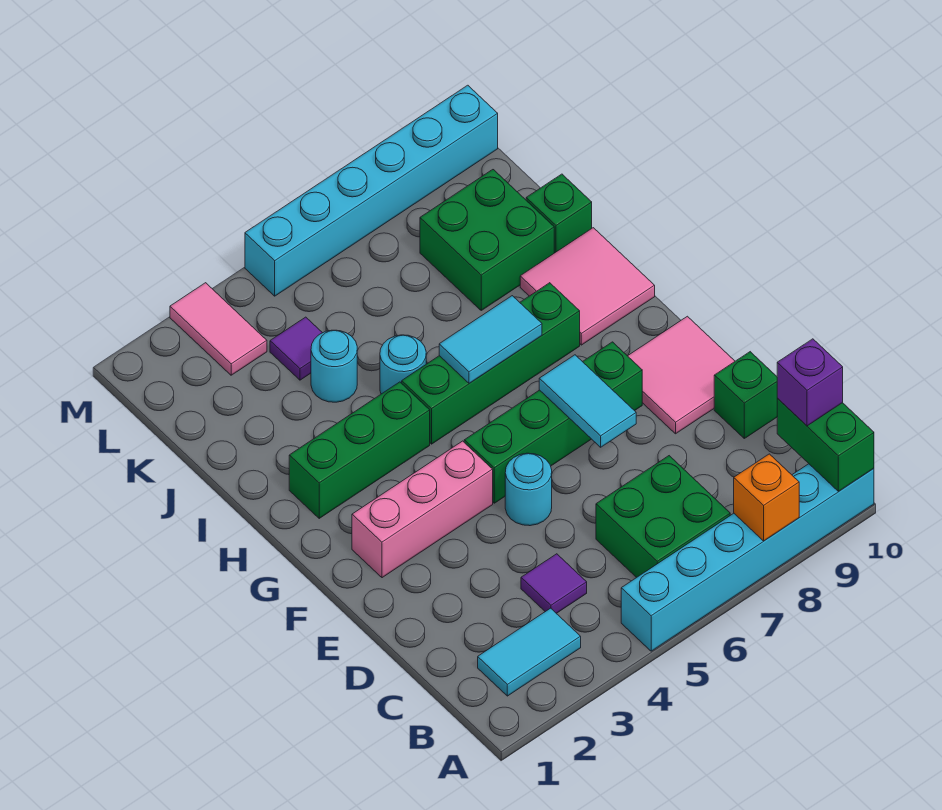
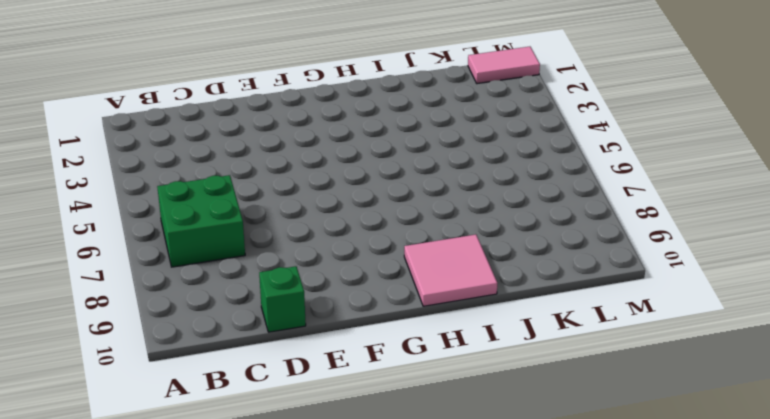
pink 1x2 tile [468,47,540,84] -> pink 1x2 tile moved to [170,283,267,375]
none -> cyan 1x6 brick [621,464,874,651]
none -> cyan 1x2 tile [478,608,581,696]
none -> purple 1x1 tile [521,554,587,613]

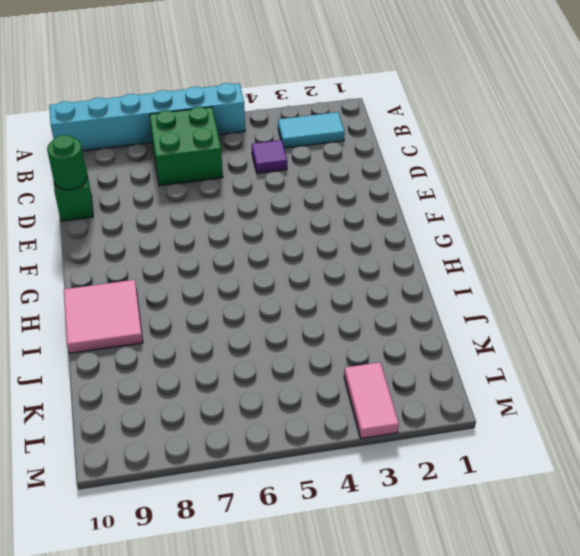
green 1x1 round brick [47,135,87,190] -> none
none -> cyan 1x1 round brick [505,453,552,526]
none -> pink 2x2 tile [628,316,735,434]
none -> pink 1x3 brick [352,441,493,578]

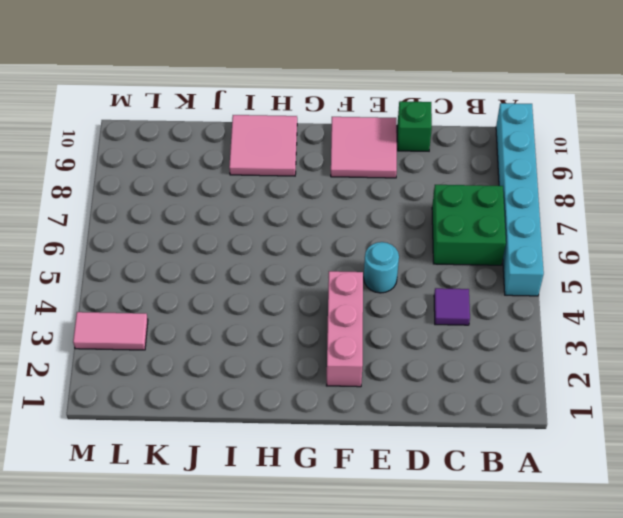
none -> cyan 1x2 tile [478,608,581,696]
none -> green 1x4 brick [464,342,642,503]
none -> green 1x3 brick [289,382,430,518]

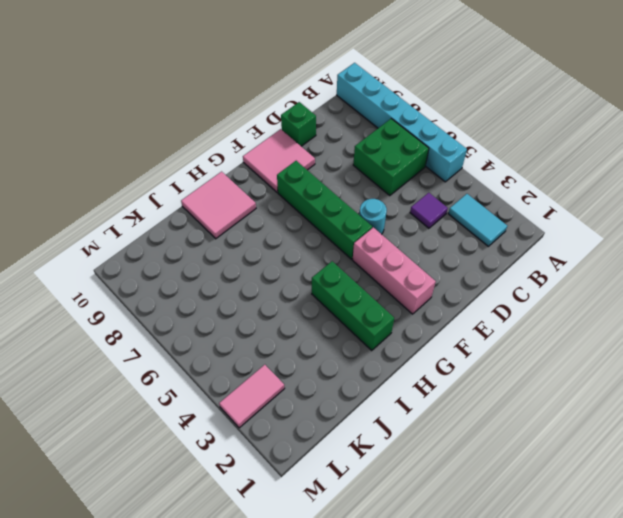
none -> green 1x4 brick [402,283,580,444]
none -> cyan 1x1 round brick [380,335,426,394]
none -> cyan 1x1 round brick [311,330,357,402]

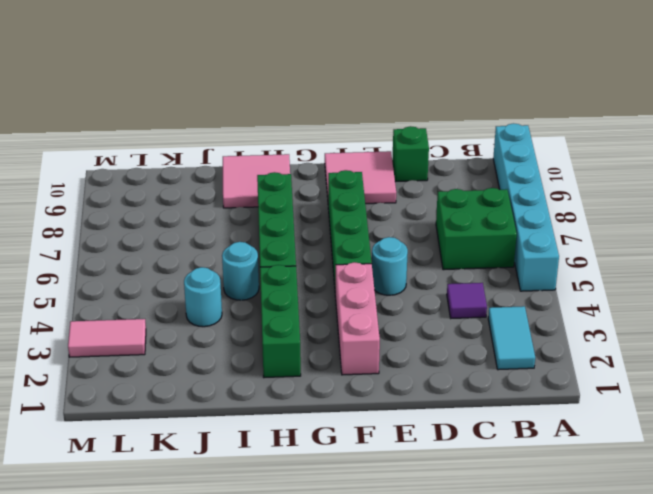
none -> green 2x2 brick [420,170,554,310]
none -> green 1x1 brick [526,174,592,253]
none -> purple 1x1 tile [270,317,322,380]

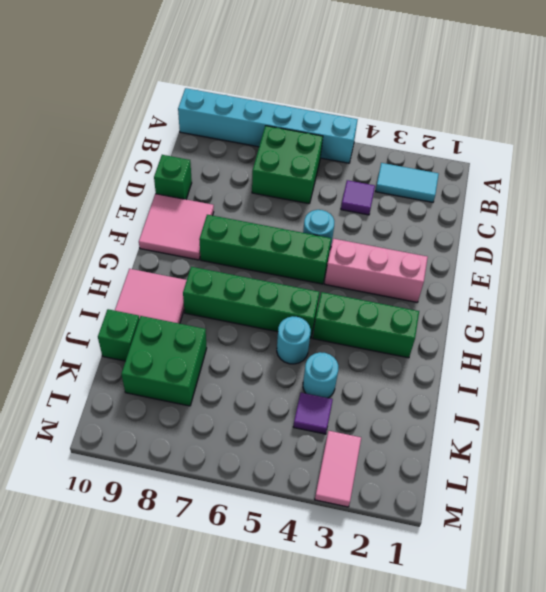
none -> cyan 1x6 brick [245,85,498,296]
none -> orange 1x1 brick [734,454,799,541]
none -> green 1x2 brick [777,398,874,491]

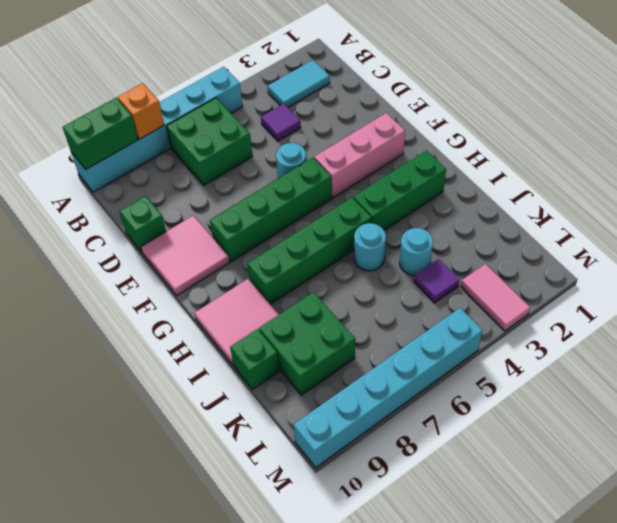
green 1x2 brick [63,98,138,169] -> green 1x2 brick turned to [777,398,874,491]
none -> cyan 1x2 tile [539,355,636,447]
none -> cyan 1x2 tile [439,296,542,383]
none -> purple 1x1 brick [777,339,843,426]

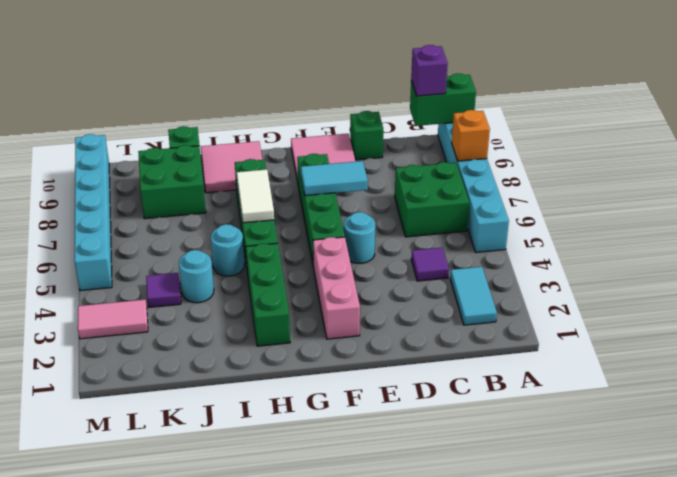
white 1x2 tile [237,170,274,223] -> cyan 1x2 tile [439,296,542,383]

